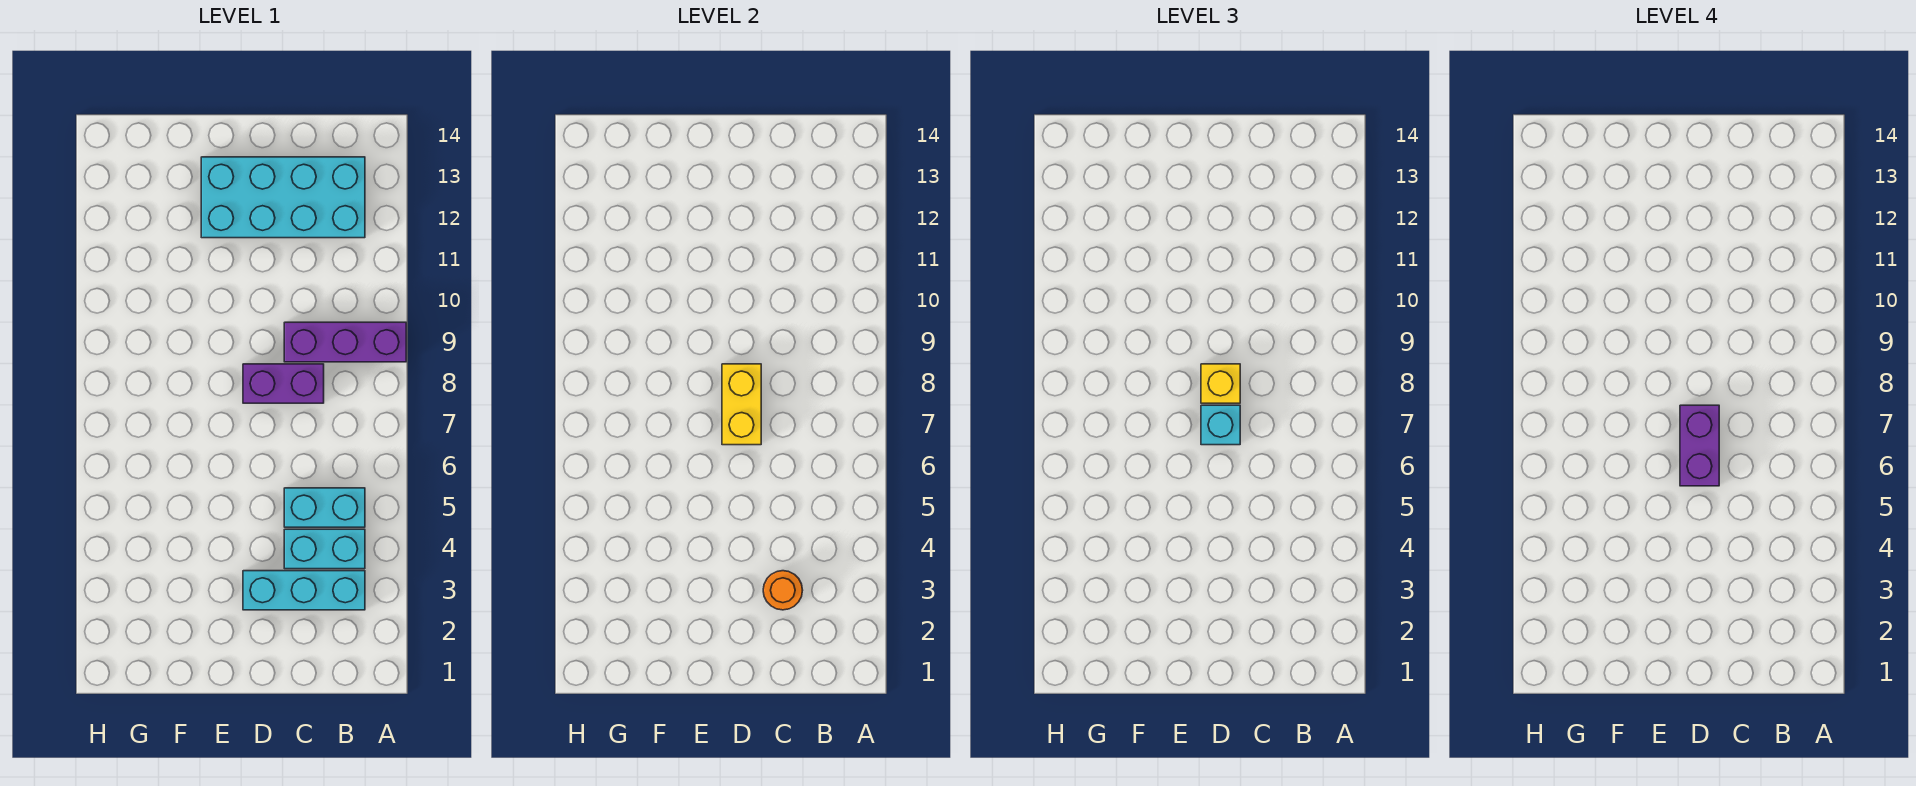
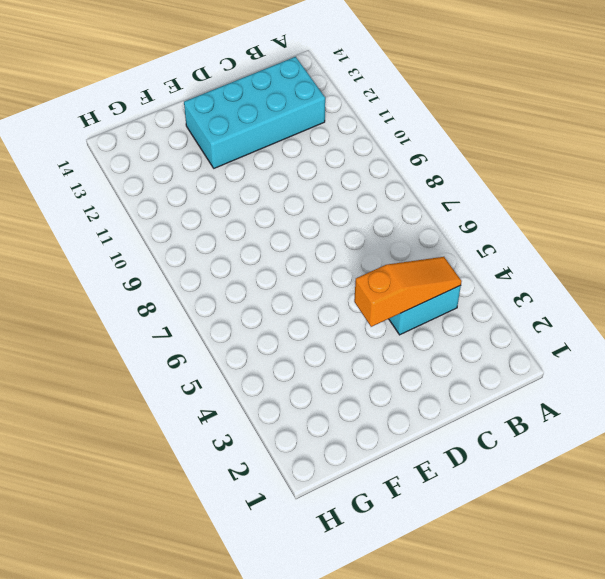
orange 1x3 slope [354,257,462,327] -> none
none -> purple 1x3 brick [284,322,406,362]
none -> cyan 1x3 brick [243,571,365,610]

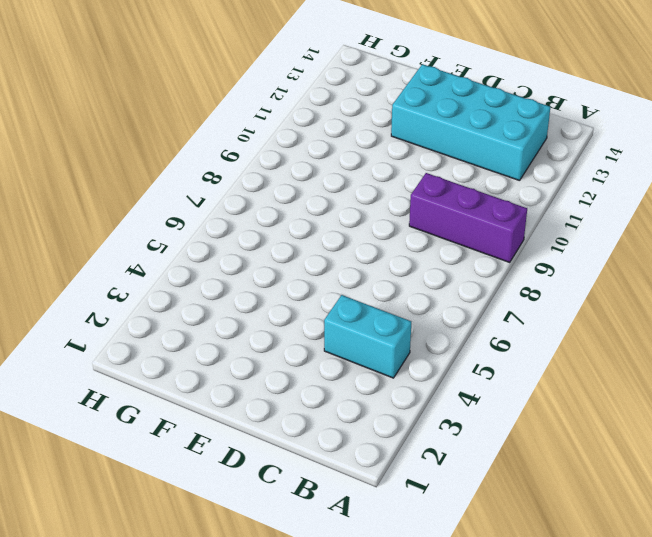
none -> cyan 1x3 brick [243,571,365,610]
none -> cyan 1x2 brick [284,488,365,527]

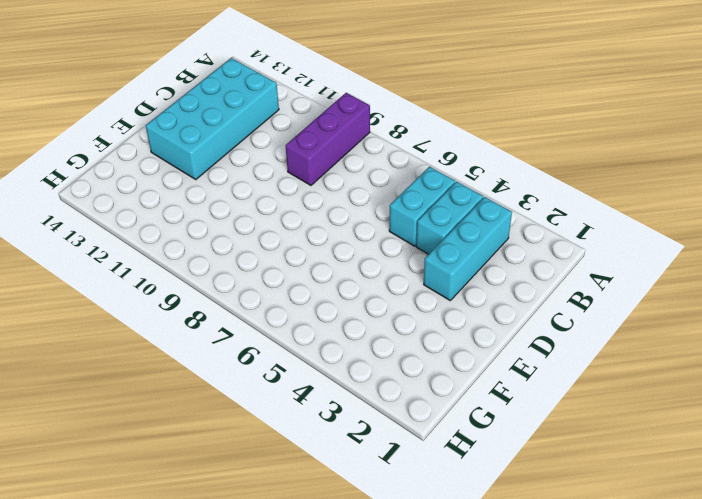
none -> purple 1x2 brick [243,364,324,403]
none -> orange 1x1 round brick [763,571,803,610]

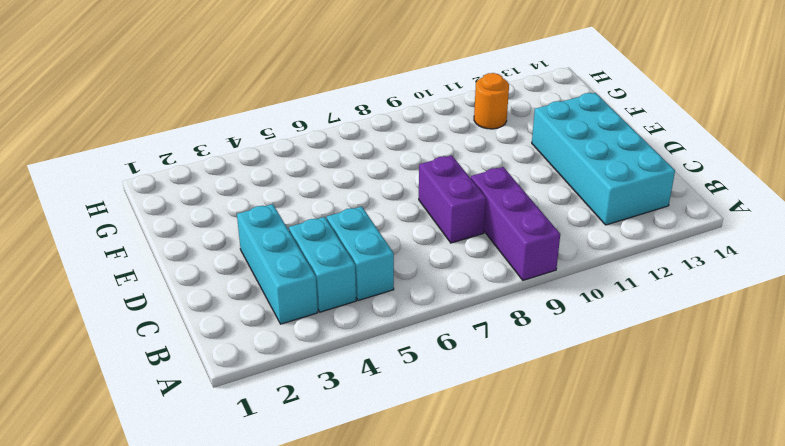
orange 1x1 round brick [474,73,509,129] -> orange 1x1 round brick moved to [763,571,803,610]
none -> yellow 1x2 brick [722,364,761,445]
none -> cyan 1x1 brick [1201,405,1240,445]

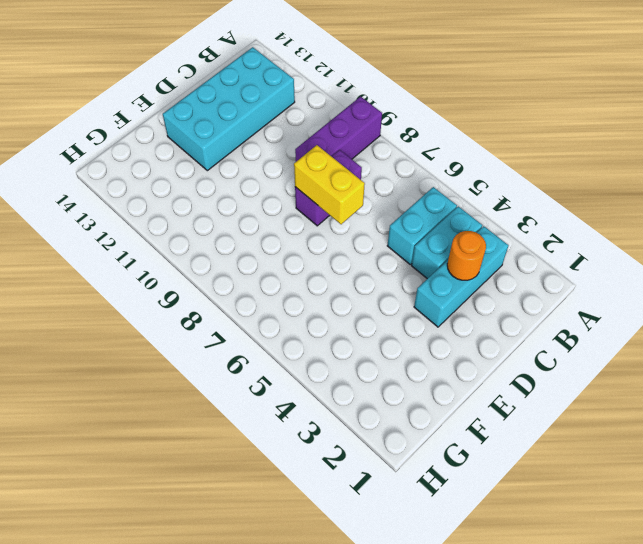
none -> cyan 1x1 brick [1201,405,1240,445]
none -> yellow 1x1 brick [1201,364,1240,403]

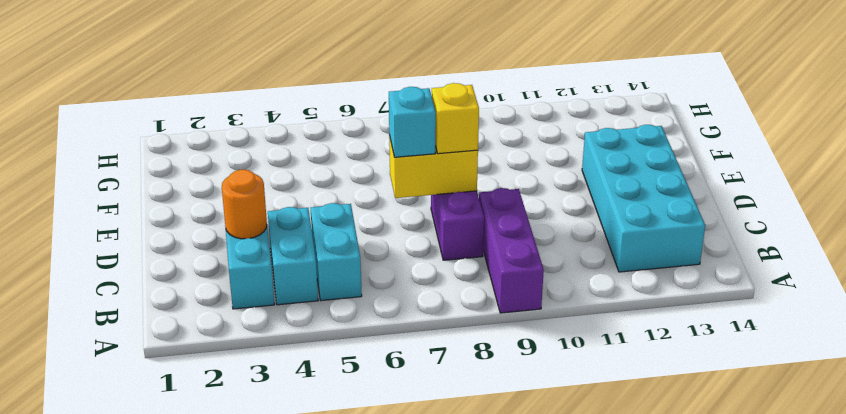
none -> purple 1x2 brick [1680,405,1719,486]

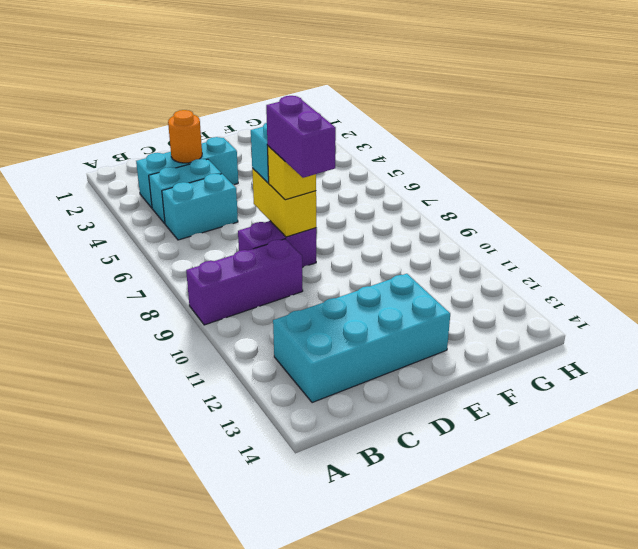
purple 1x2 brick [266,96,336,178] -> purple 1x2 brick moved to [1680,405,1719,486]

